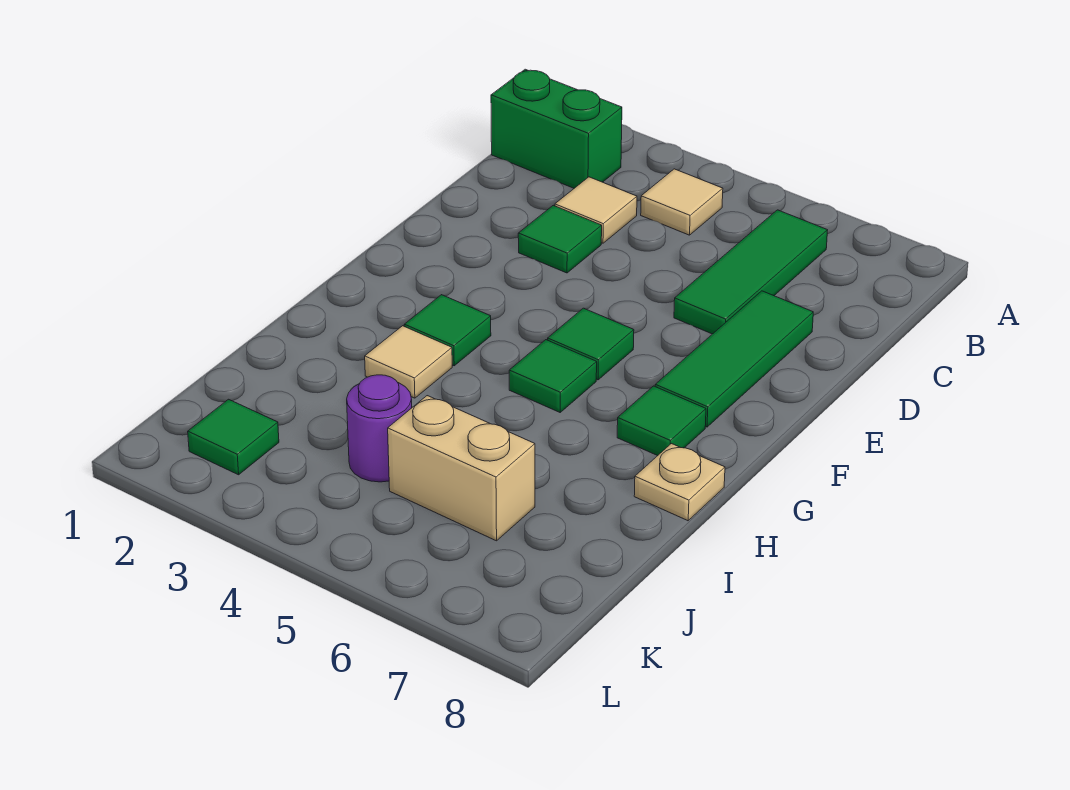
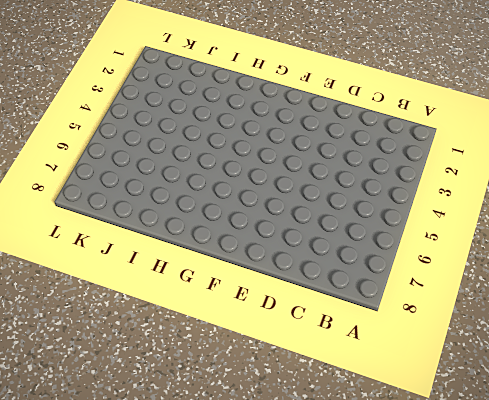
none -> green 1x2 brick [491,69,622,188]
none -> tan 1x1 tile [641,169,723,235]
none -> green 1x3 tile [674,210,828,334]

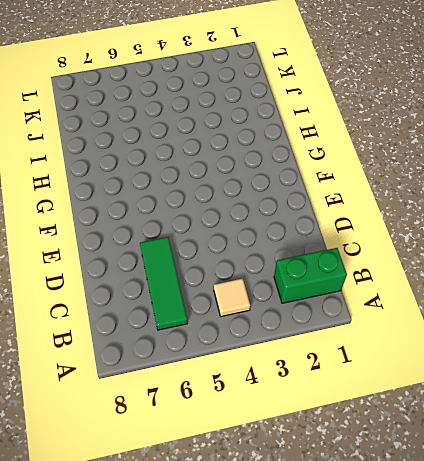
none -> tan 1x1 tile [555,177,637,243]
none -> green 1x1 tile [518,205,602,273]
none -> green 1x3 tile [655,291,813,427]

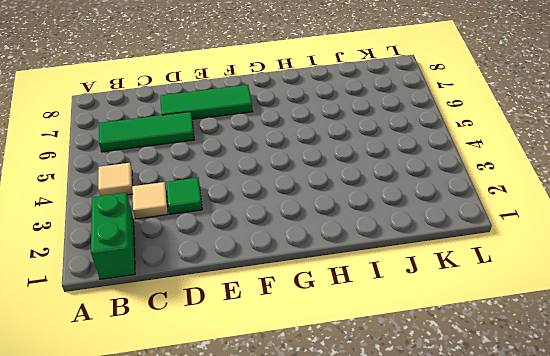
none -> green 1x1 tile [548,308,634,380]
none -> green 1x1 tile [404,295,491,366]
none -> green 1x1 tile [509,340,597,412]

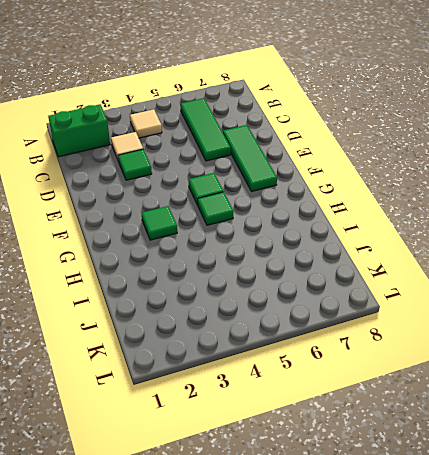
none -> green 1x1 tile [617,386,706,456]
none -> tan 1x1 tile [365,326,452,398]
none -> tan 1x1 plate [634,444,725,521]

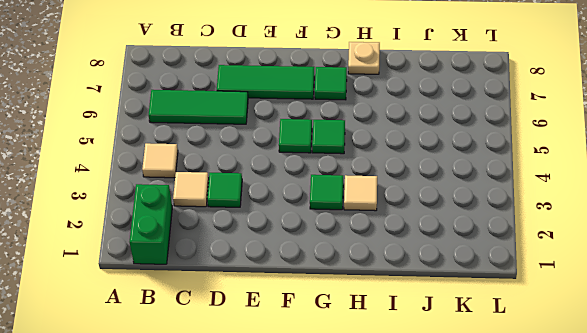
none -> purple 1x1 round brick [347,375,412,482]
none -> tan 1x2 brick [388,396,535,541]
none -> green 1x1 tile [188,399,279,475]

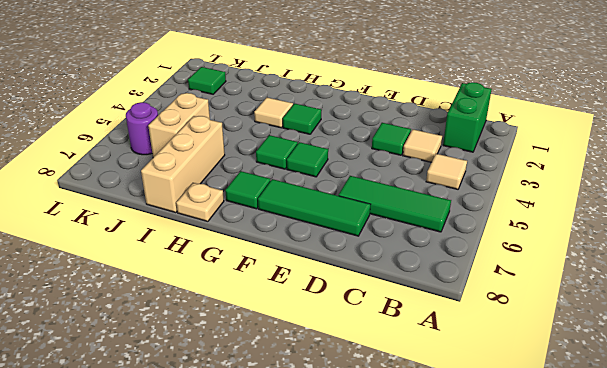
tan 1x3 brick [141,116,225,213] -> none
purple 1x1 round brick [126,102,158,155] -> purple 1x1 round brick moved to [347,375,412,482]

